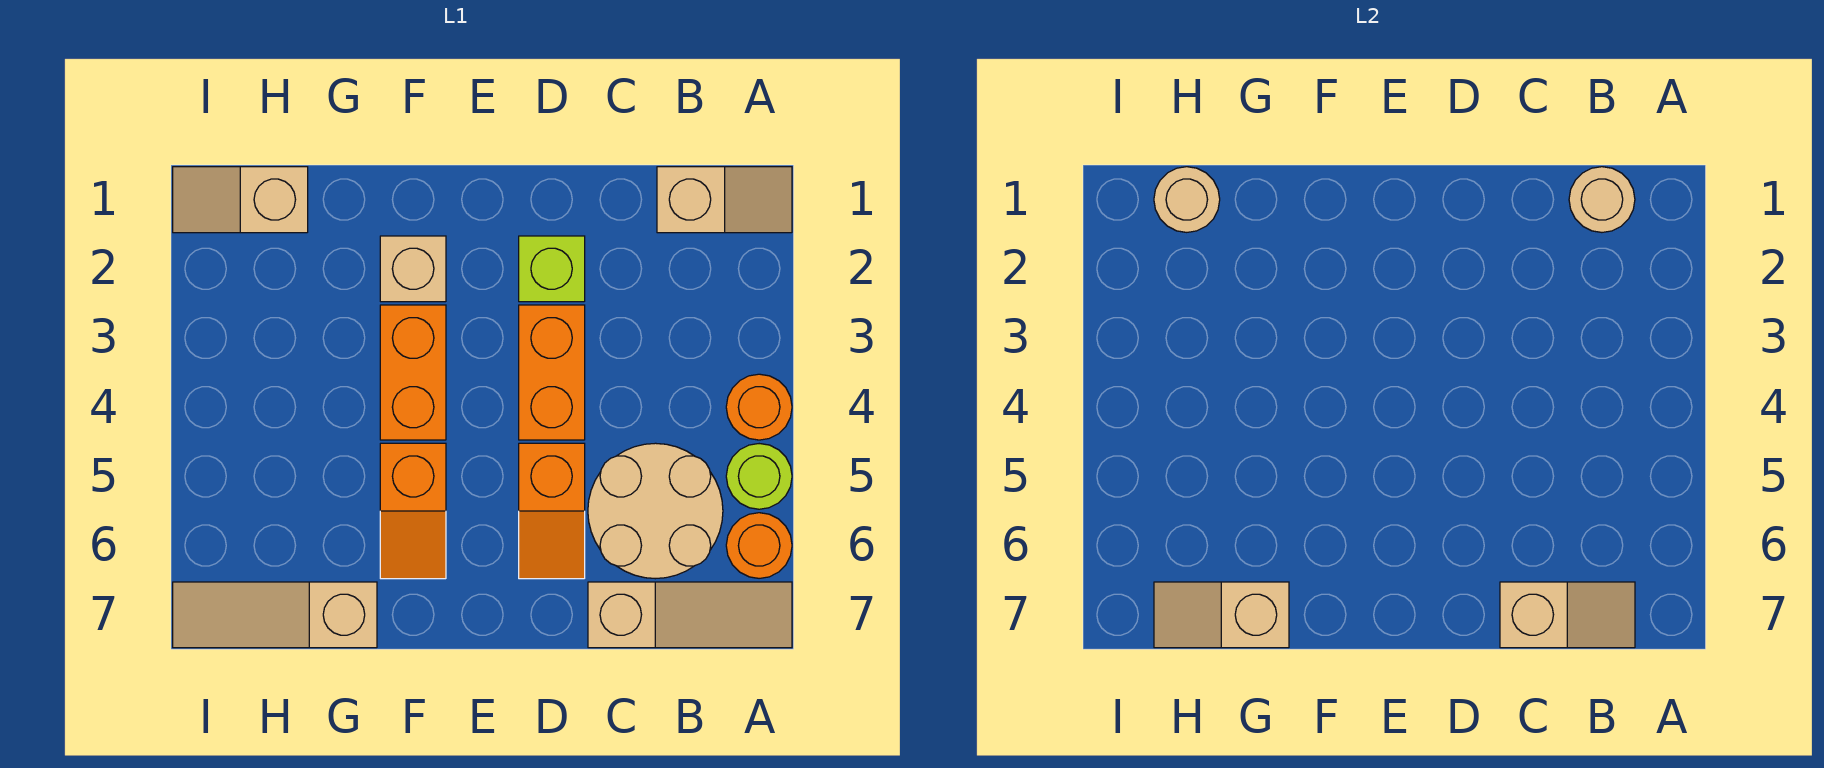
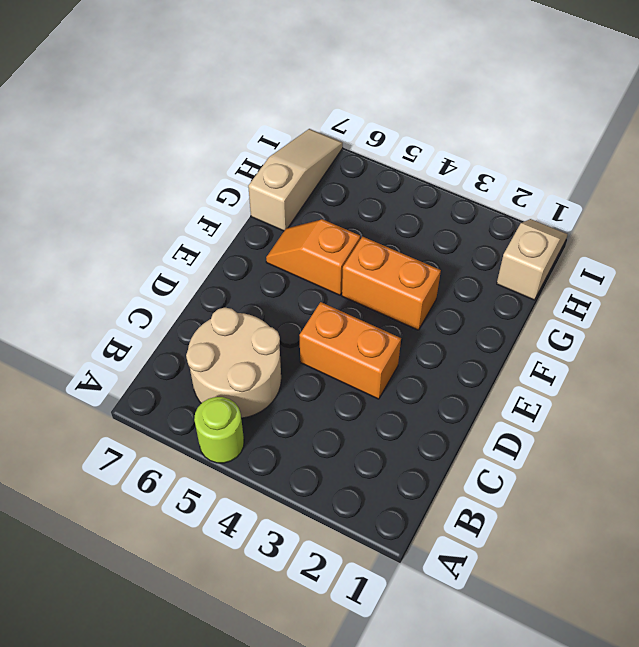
none -> tan 1x2 slope [657,167,792,233]
none -> orange 1x1 round brick [726,374,792,440]
none -> orange 1x1 round brick [726,513,792,578]

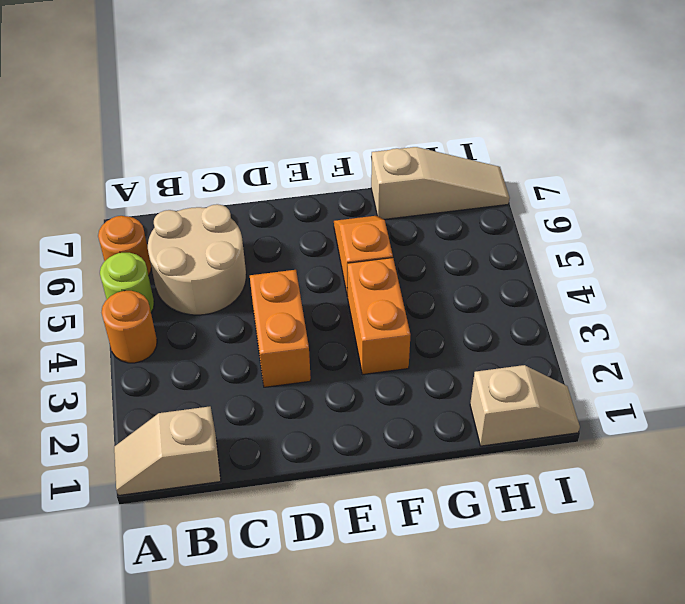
none -> tan 1x3 slope [588,582,792,648]
none -> lime 1x1 brick [519,236,585,302]
none -> orange 1x2 slope [519,443,585,579]

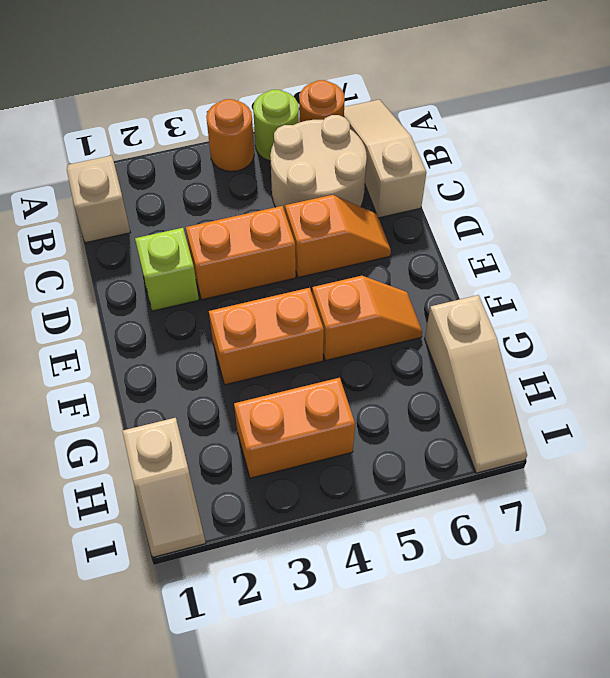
orange 1x2 brick [234,378,355,478] -> none
none -> tan 1x1 brick [380,236,446,302]
none -> tan 1x1 round brick [1569,167,1635,232]
none -> tan 1x2 slope [1500,582,1635,648]

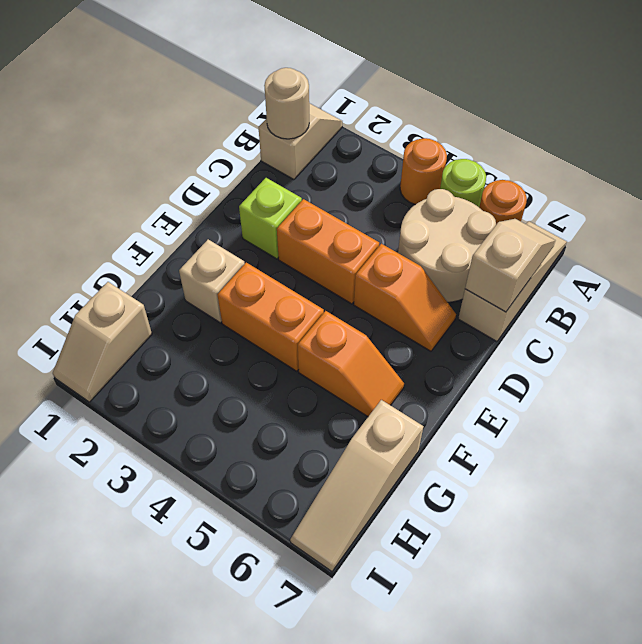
none -> tan 1x2 slope [1154,582,1289,648]
none -> tan 1x1 round brick [1154,167,1220,232]

